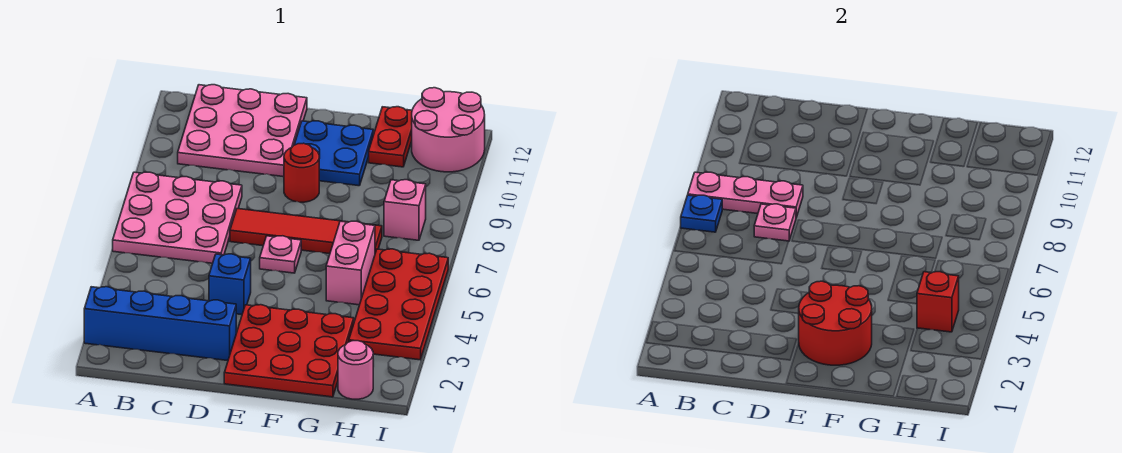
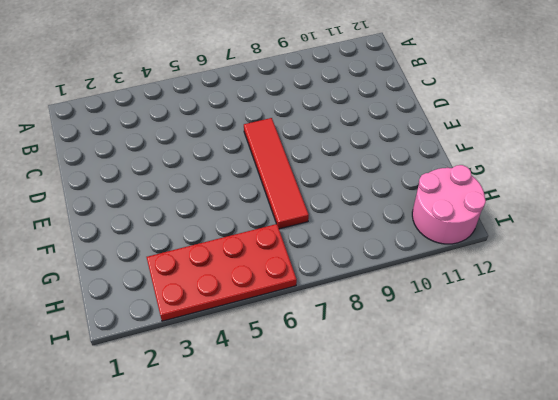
none -> blue 1x4 brick [84,287,236,361]
none -> pink 3x3 plate [113,172,242,263]
none -> pink 3x3 plate [178,85,307,177]

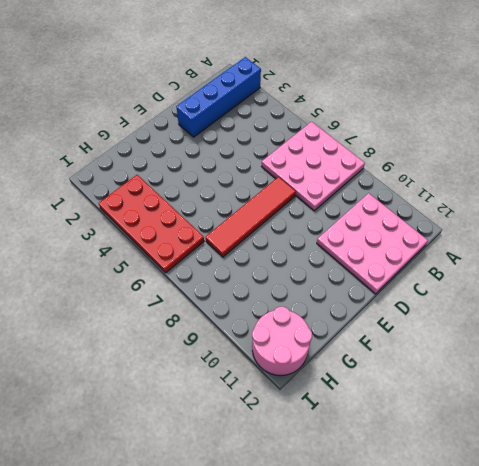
none -> blue 1x1 brick [209,254,251,315]
none -> red 3x3 plate [224,305,354,397]
none -> pink 1x1 plate [260,236,301,273]

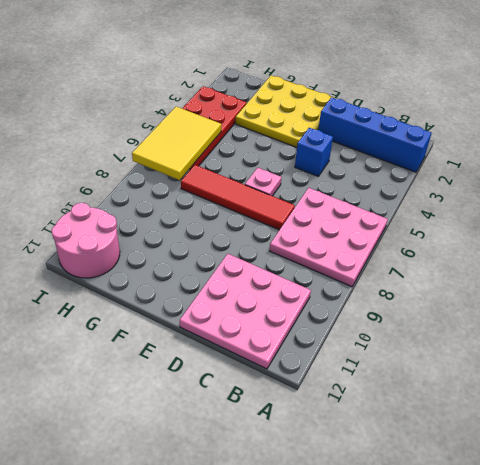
yellow 3x3 plate [236,75,336,147] -> red 3x3 plate [224,305,354,397]
yellow 2x3 tile [132,107,221,180] -> none
none -> red 1x1 round brick [284,143,319,202]
none -> blue 2x2 plate [294,121,373,186]
none -> pink 1x2 brick [326,221,375,305]

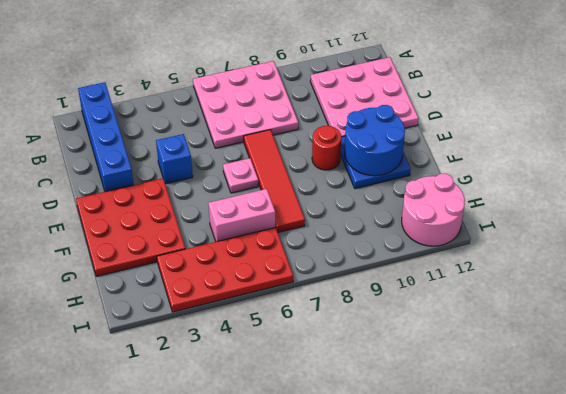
blue 2x2 round brick [345,105,405,176] -> none
none -> red 1x2 plate [369,107,412,167]
none -> pink 1x1 round brick [338,341,373,399]
none -> pink 1x1 brick [384,180,426,240]

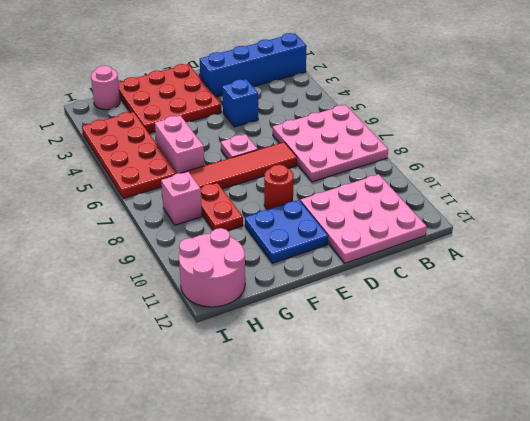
red 1x2 plate [201,183,243,231] -> red 1x2 plate moved to [369,107,412,167]
none -> blue 1x1 plate [681,195,722,232]
none -> pink 1x3 plate [688,172,803,217]
none -> pink 1x1 plate [754,204,796,241]

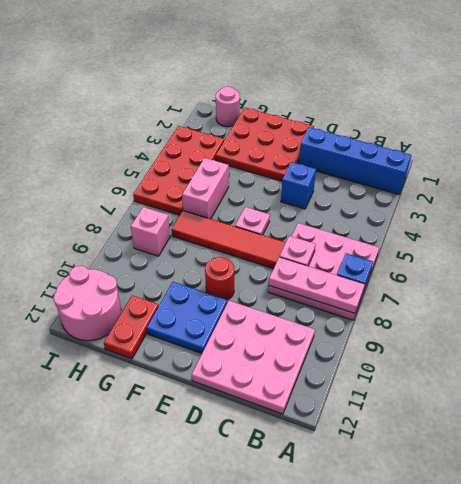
none -> red 2x2 round brick [798,281,872,365]
none -> red 1x1 brick [917,272,959,332]

